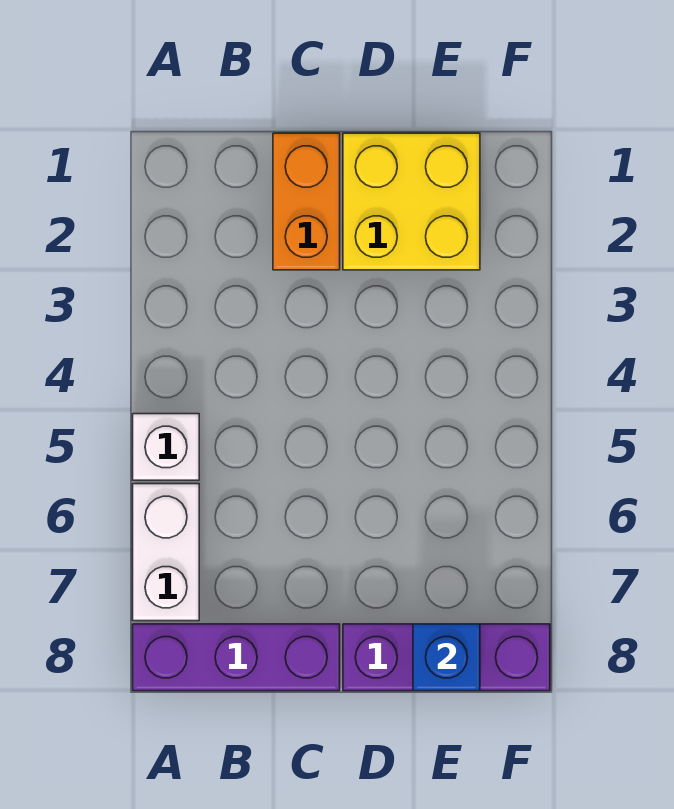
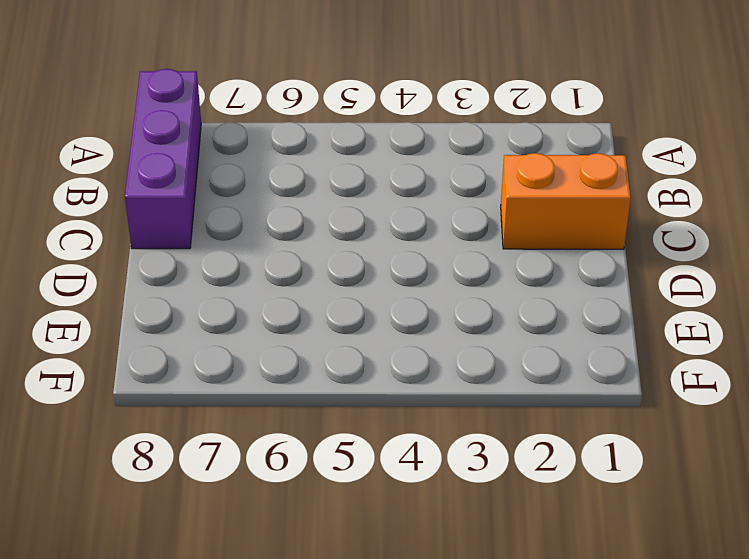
none -> white 1x1 brick [133,414,199,480]
none -> white 1x2 brick [133,484,199,621]

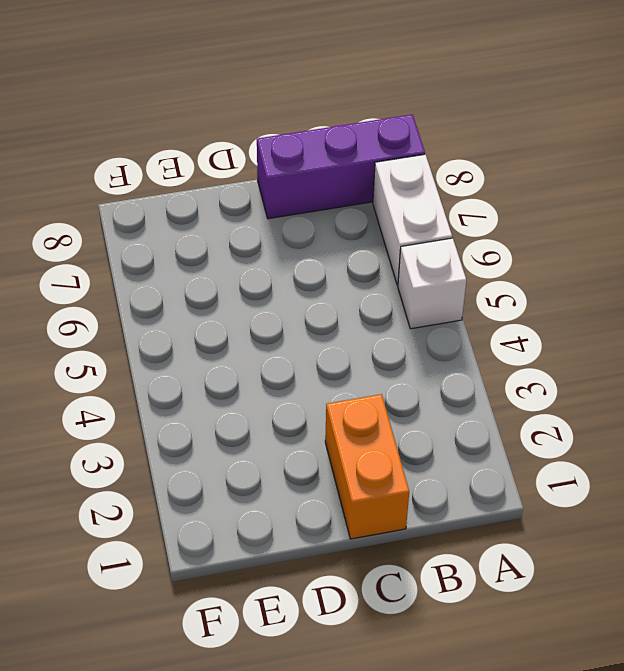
none -> yellow 2x2 brick [343,133,480,270]
none -> purple 1x3 brick [343,624,550,691]

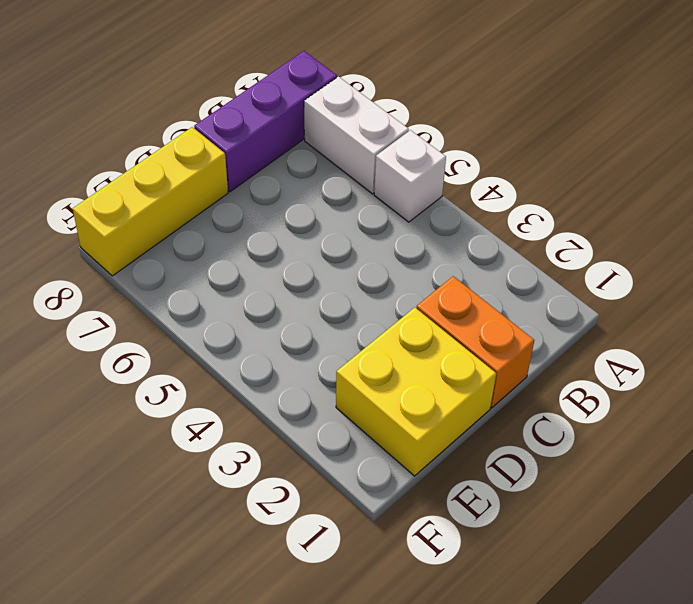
yellow 1x3 brick [73,127,228,276] -> purple 1x3 brick [343,624,550,691]
none -> blue 1x1 brick [413,624,480,691]

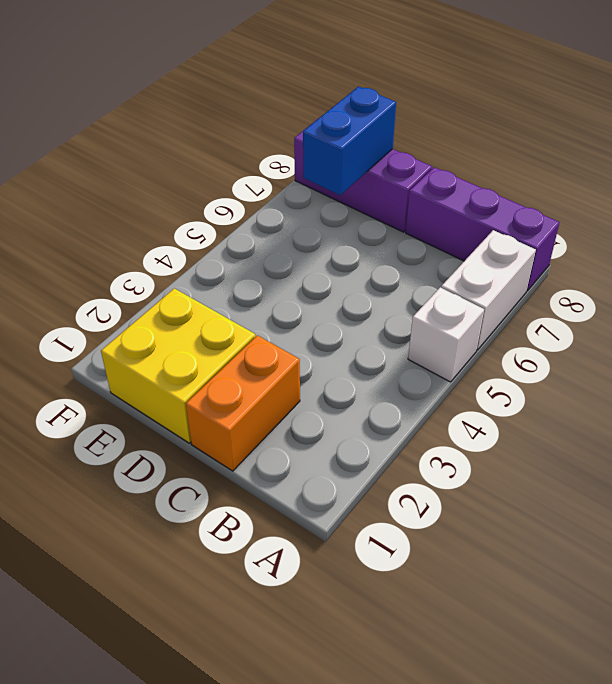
blue 1x2 brick [303,87,396,195] -> blue 1x1 brick [413,624,480,691]

